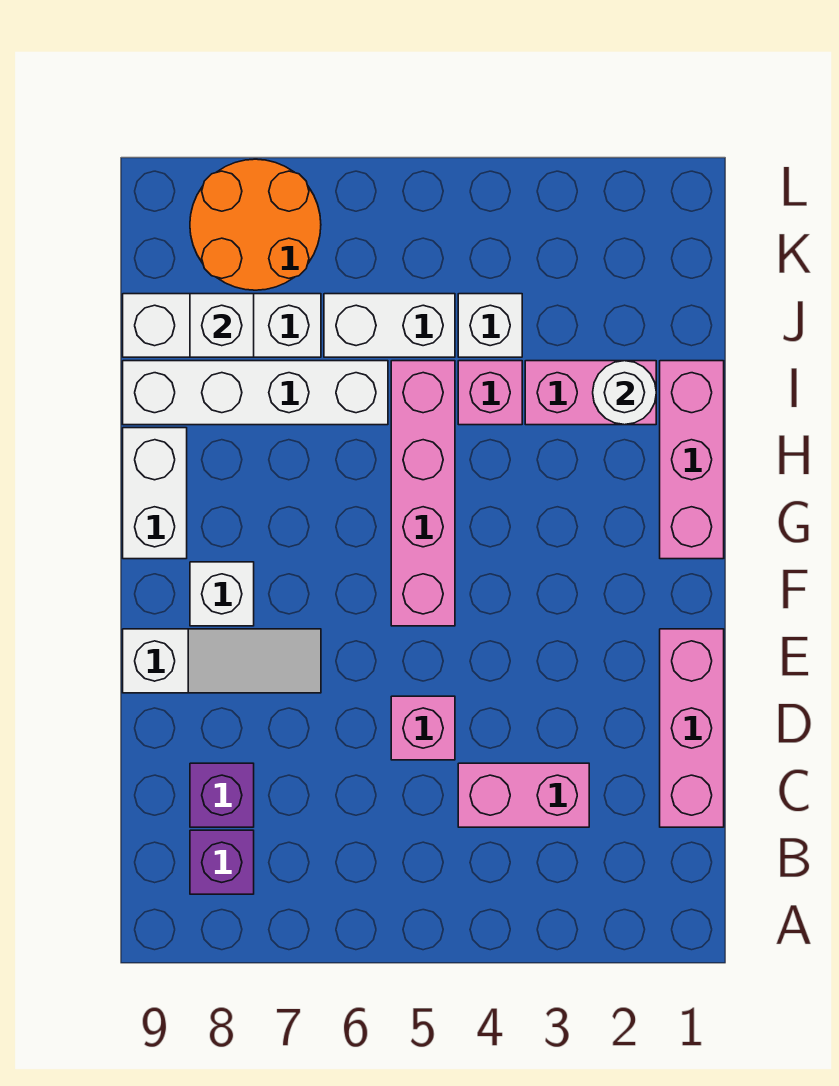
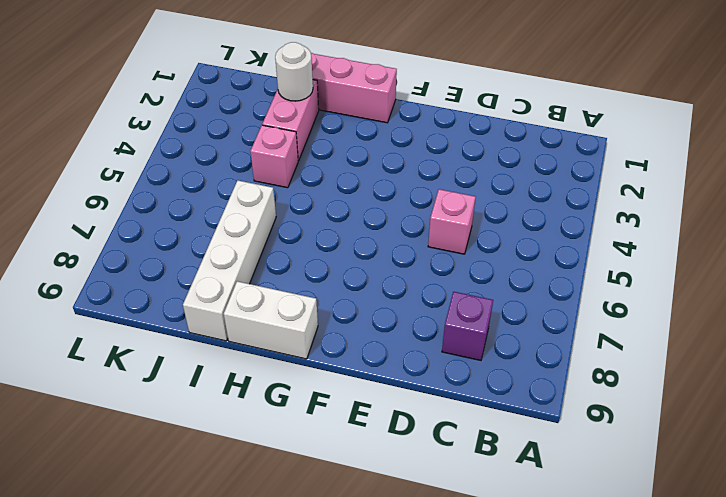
none -> purple 1x1 brick [190,830,254,894]
none -> pink 1x3 brick [660,629,724,827]
none -> pink 1x2 brick [458,763,589,827]

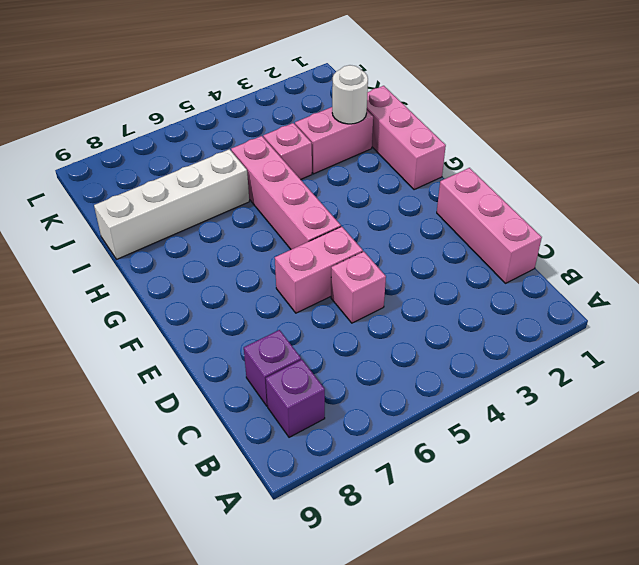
pink 1x2 brick [275,226,363,313] -> pink 1x2 brick moved to [458,763,589,827]
none -> white 1x3 slope [123,629,321,693]
none -> white 1x1 brick [190,562,254,626]
none -> white 1x2 brick [123,428,187,559]

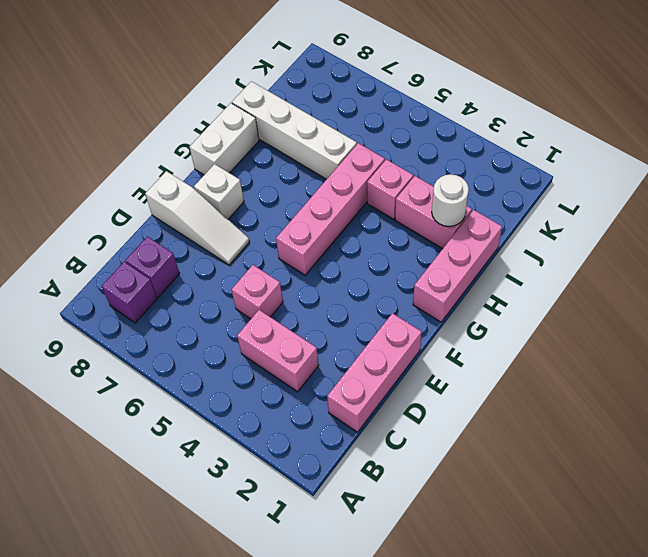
none -> white 1x1 brick [458,294,522,357]
none -> white 1x2 brick [324,294,455,357]
none -> white 1x3 brick [123,294,321,357]

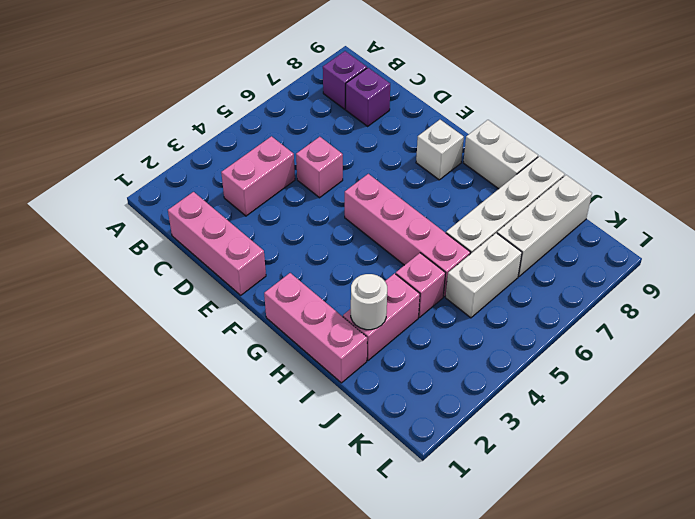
none -> white 1x3 slope [123,629,321,693]
none -> white 1x1 brick [458,294,522,357]
none -> orange 2x2 round brick [190,159,321,290]

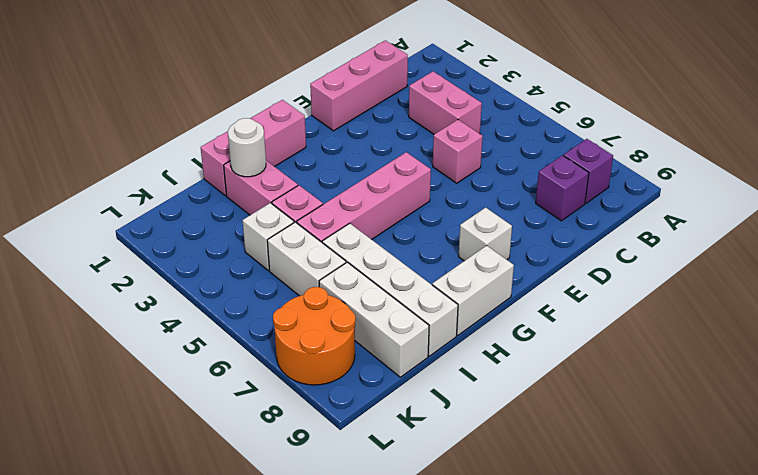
none -> white 1x3 slope [123,629,321,693]
none -> white 1x1 brick [190,294,254,357]

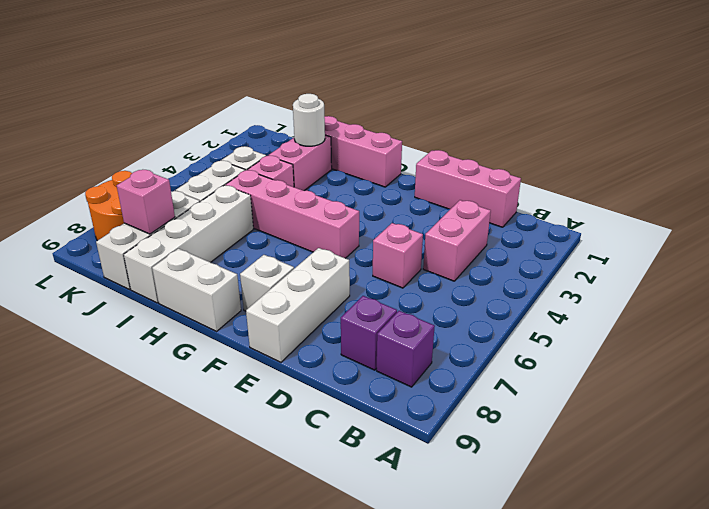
white 1x3 brick [246,248,350,362] -> white 1x3 slope [123,629,321,693]
pink 1x1 brick [117,170,175,234] -> white 1x1 brick [190,294,254,357]

